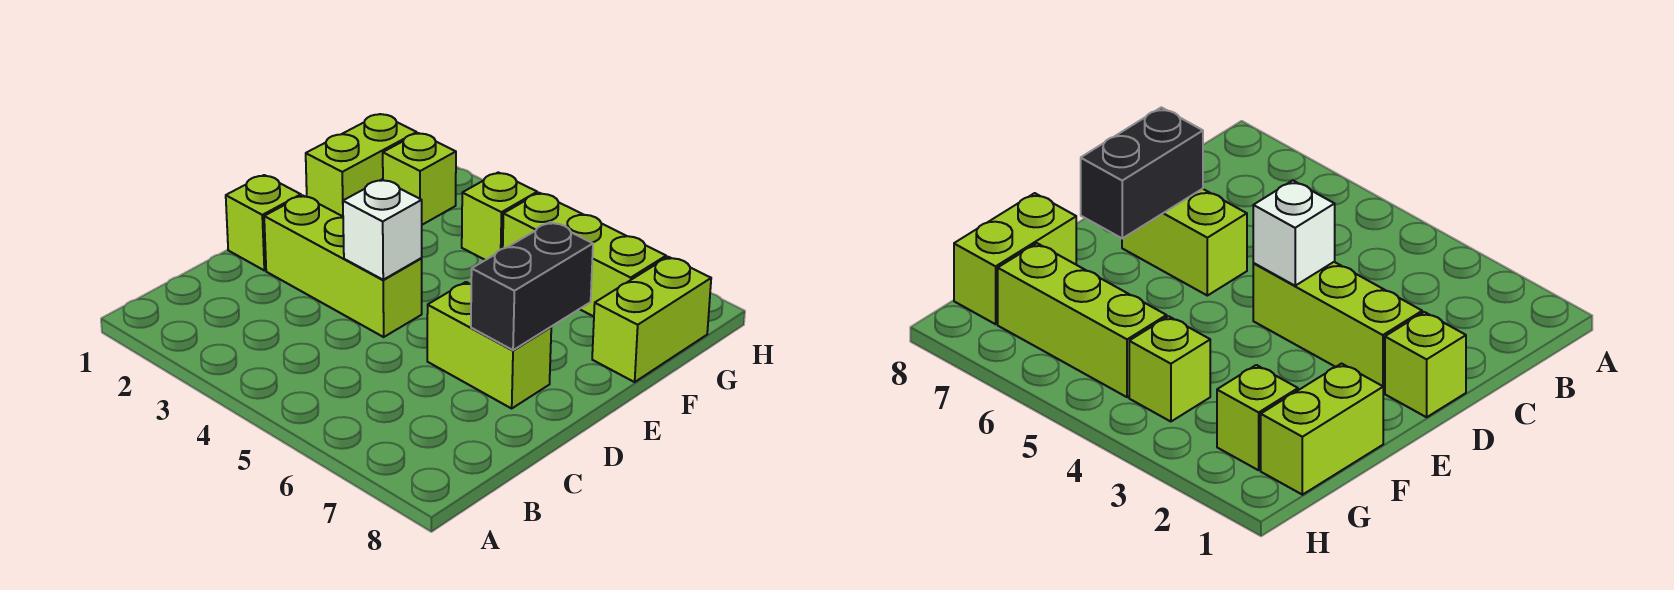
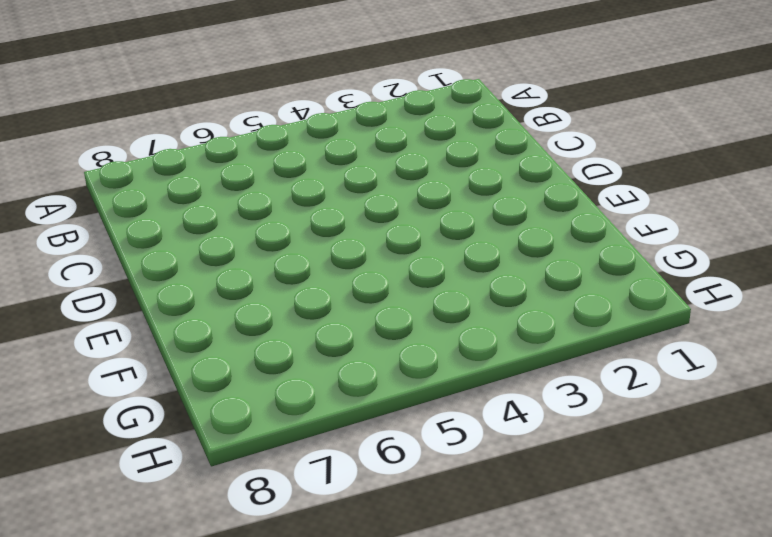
none -> lime 1x1 brick [226,175,301,270]
none -> lime 1x3 brick [264,195,422,337]

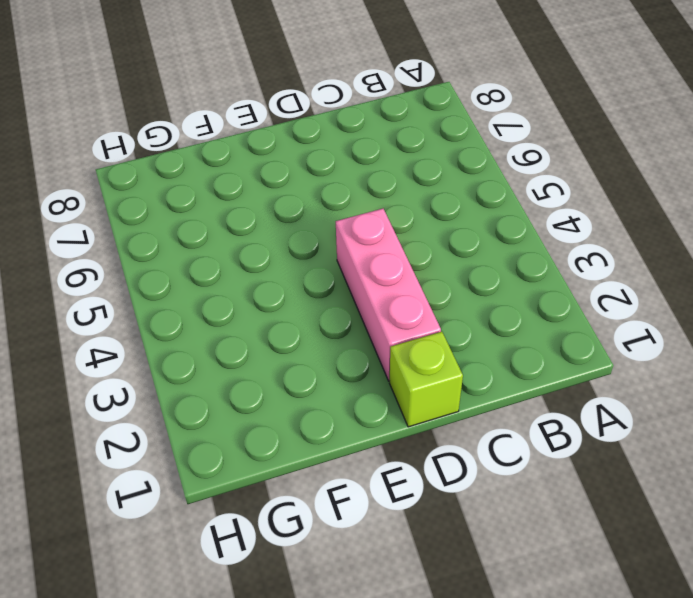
pink 1x3 brick [336,209,441,381] -> lime 1x3 brick [264,195,422,337]
none -> lime 1x2 brick [427,282,551,408]
none -> lime 1x2 brick [306,114,417,216]

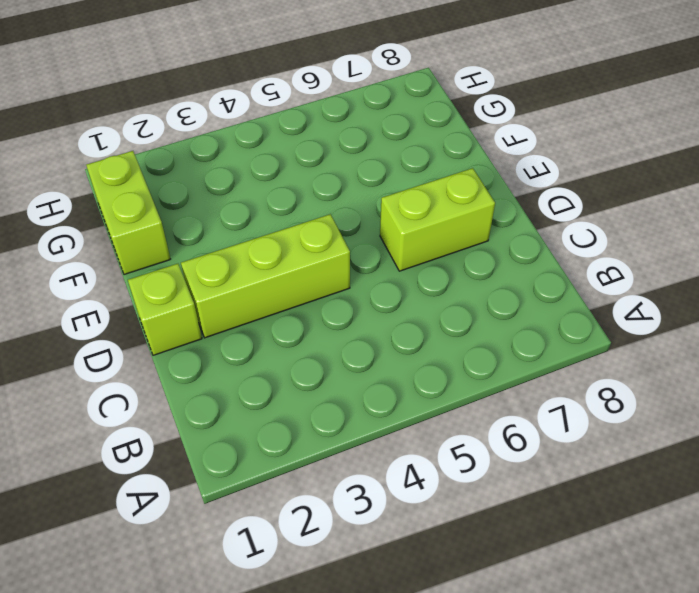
none -> lime 1x2 brick [592,257,711,382]
none -> lime 1x1 brick [383,133,456,225]

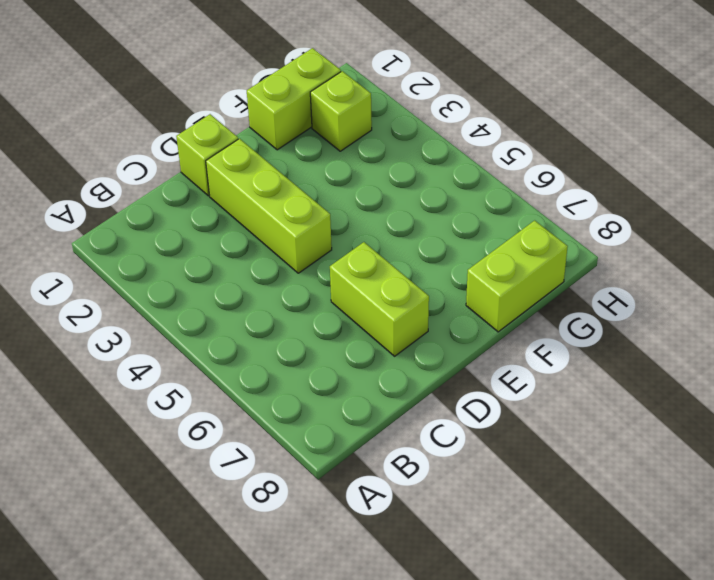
none -> lime 1x1 brick [462,172,537,260]
none -> lime 1x3 brick [503,193,666,316]

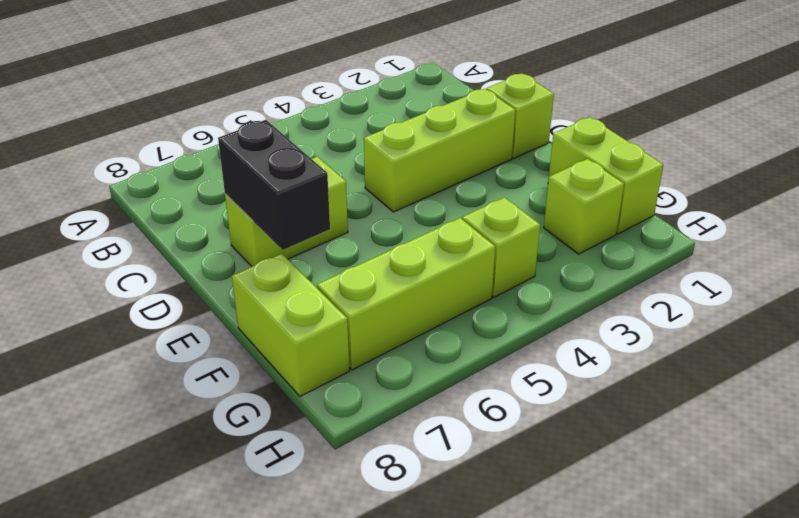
none -> white 1x1 brick [343,180,422,280]

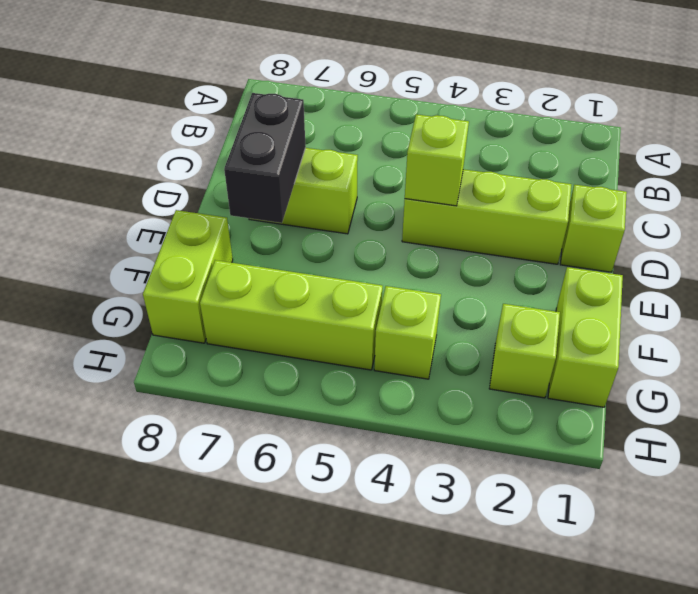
lime 1x1 brick [405,114,469,206] -> white 1x1 brick [343,180,422,280]

